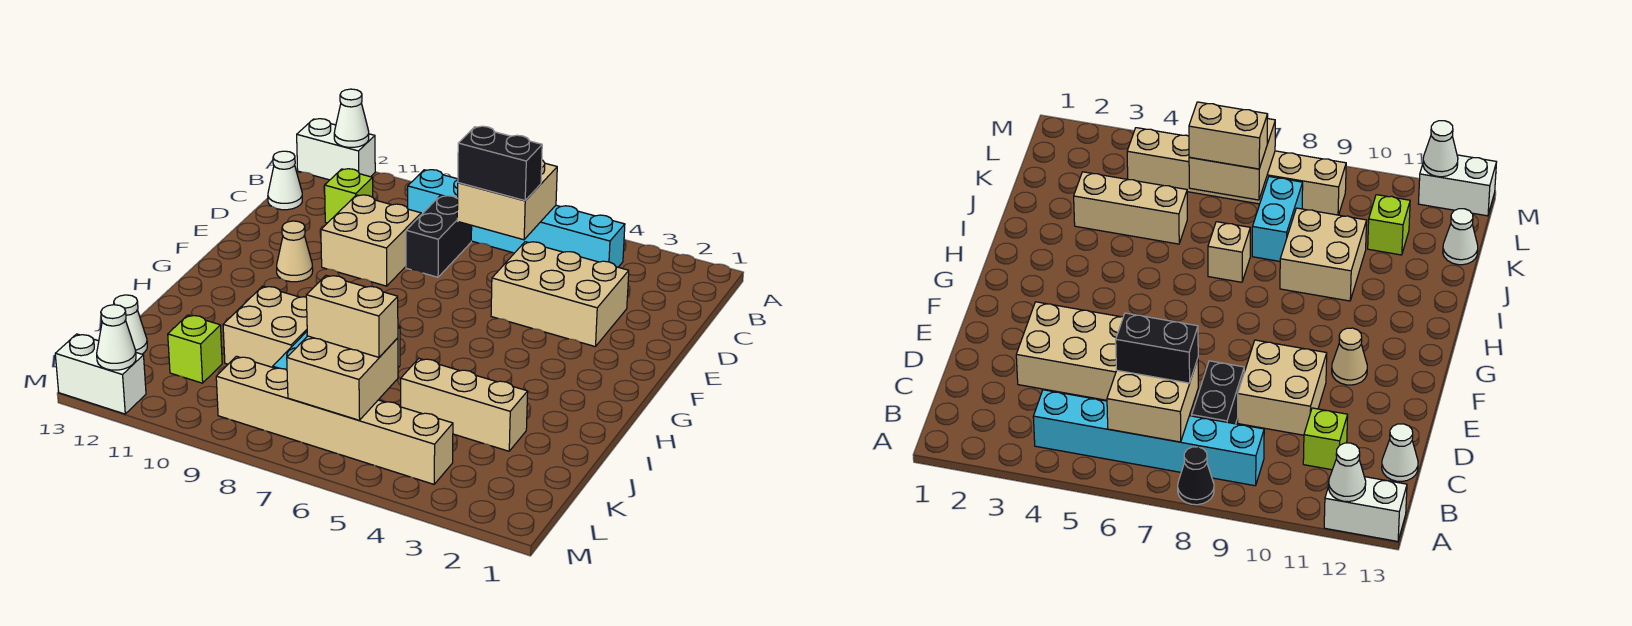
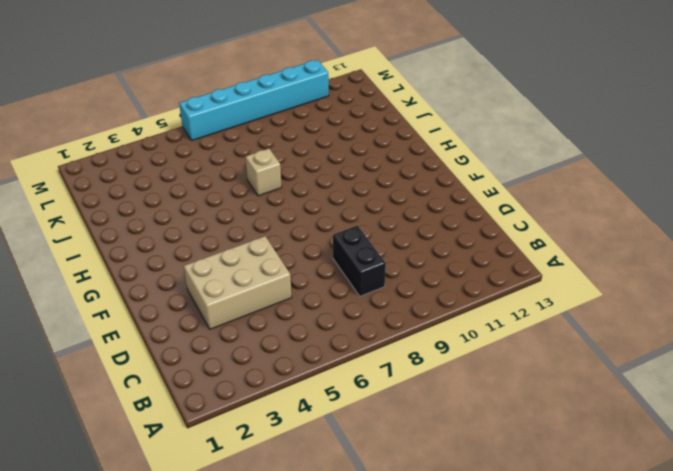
cyan 1x6 brick [179,60,329,141] -> cyan 1x6 brick moved to [408,170,625,267]
none -> black 1x1 cone [1178,447,1214,505]
none -> white 1x2 brick [297,119,375,180]
none -> lime 1x1 brick [325,169,373,223]

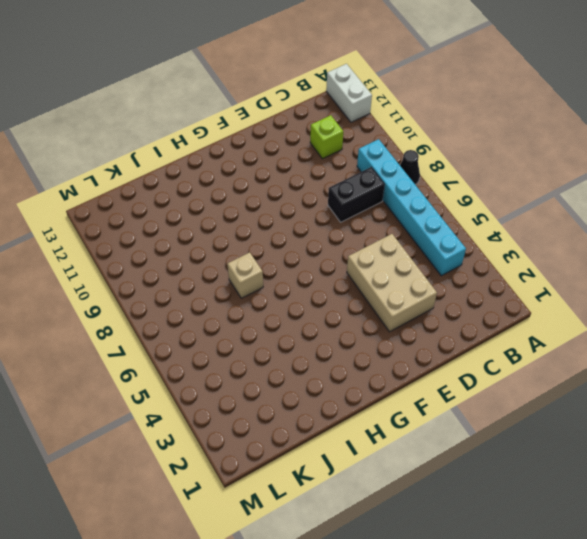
none -> white 1x1 cone [268,151,302,210]
none -> tan 2x2 brick [321,195,421,286]
none -> tan 1x1 cone [277,221,313,282]

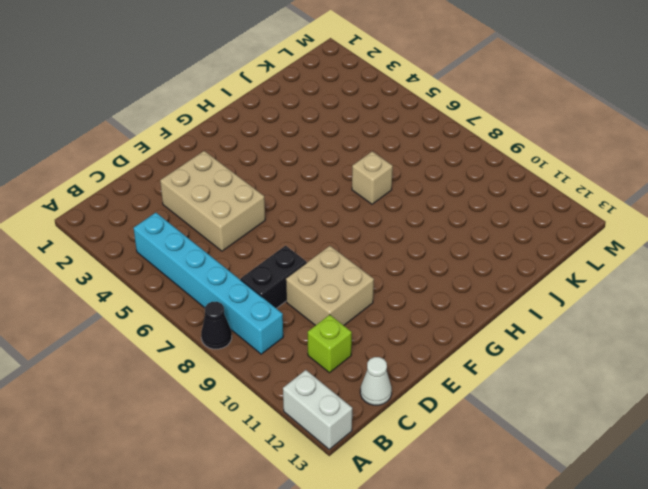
none -> tan 1x1 cone [277,221,313,282]
none -> tan 2x2 brick [223,286,307,367]
none -> tan 1x3 brick [401,359,528,451]

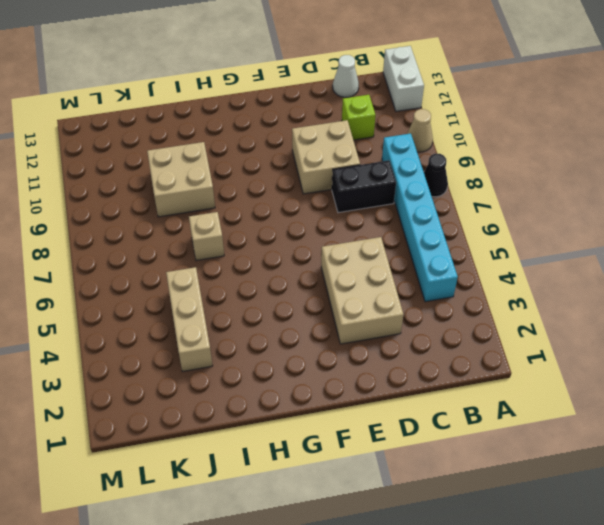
tan 1x1 cone [407,109,433,152] -> tan 1x1 cone moved to [277,221,313,282]
none -> cyan 1x2 brick [1252,177,1303,261]
none -> lime 1x1 brick [168,315,222,383]
none -> white 1x1 cone [114,295,147,354]

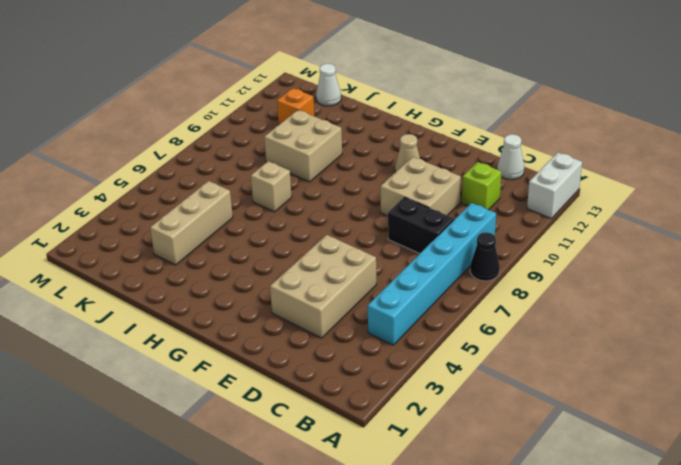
orange 1x1 brick [277,88,314,124] -> lime 1x1 brick [168,315,222,383]
none -> cyan 1x2 brick [1252,177,1303,261]
none -> tan 1x6 brick [216,356,453,484]
none -> white 1x2 brick [55,334,146,414]

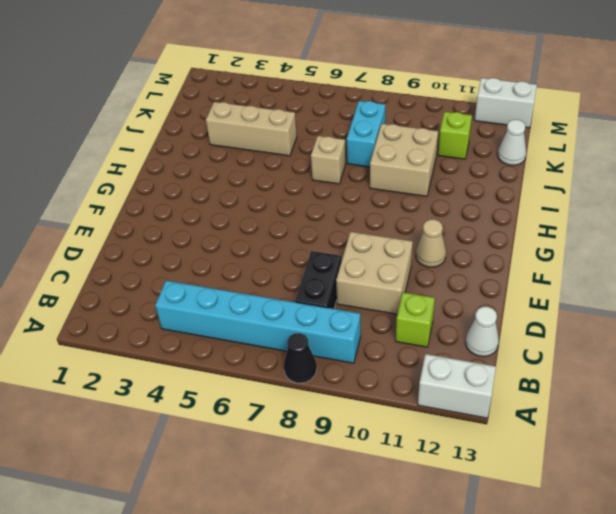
none -> tan 2x3 brick [491,242,629,347]
none -> tan 1x6 brick [216,356,453,484]
none -> white 1x1 cone [334,89,369,147]

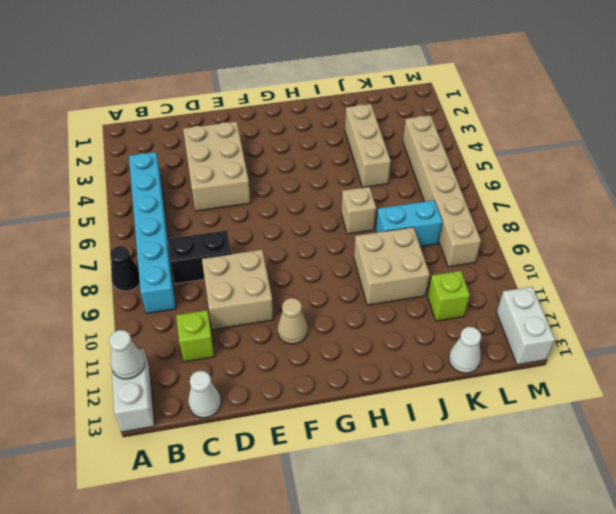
none -> tan 2x2 brick [457,160,557,240]
none -> tan 2x2 brick [287,336,398,420]
none -> white 1x1 cone [97,305,136,370]

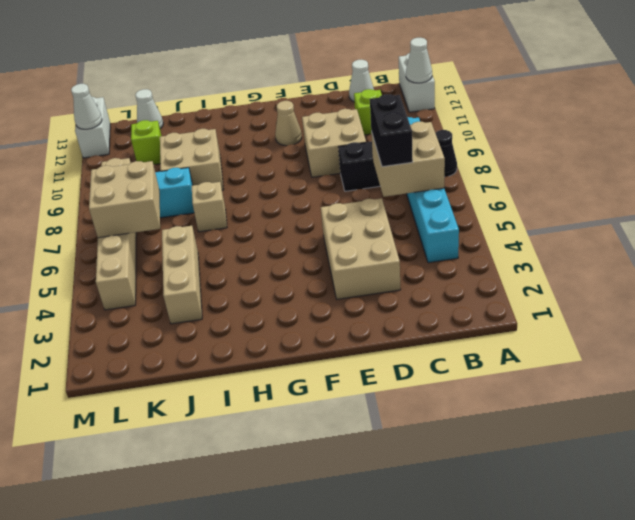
none -> tan 1x2 brick [306,275,398,357]

